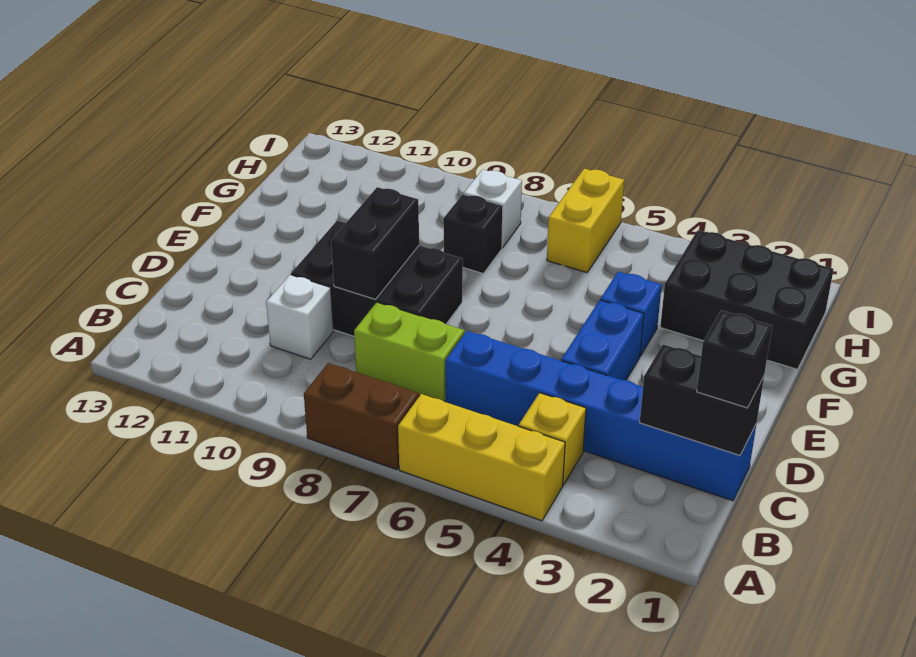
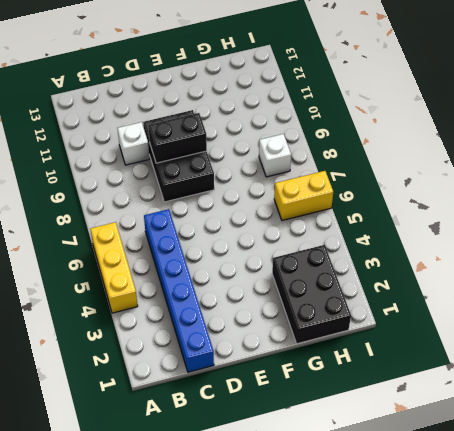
none -> brown 1x2 brick [304,363,419,470]
none -> yellow 1x1 brick [519,393,586,485]
none -> lime 1x2 brick [354,302,464,402]

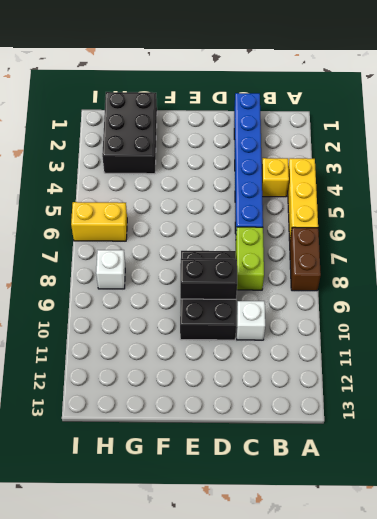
none -> blue 1x2 brick [561,300,644,380]
none -> blue 1x1 brick [600,272,662,356]
none -> black 1x1 brick [443,194,503,274]

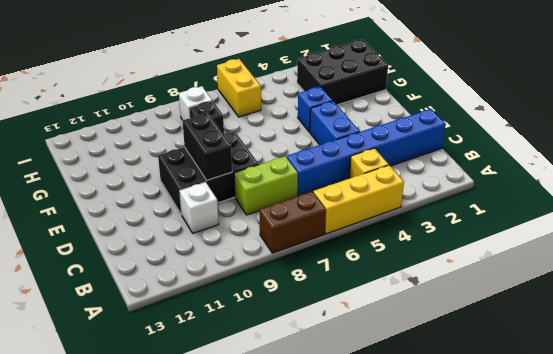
none -> black 1x2 brick [640,344,764,455]
none -> black 1x1 brick [697,310,772,408]

